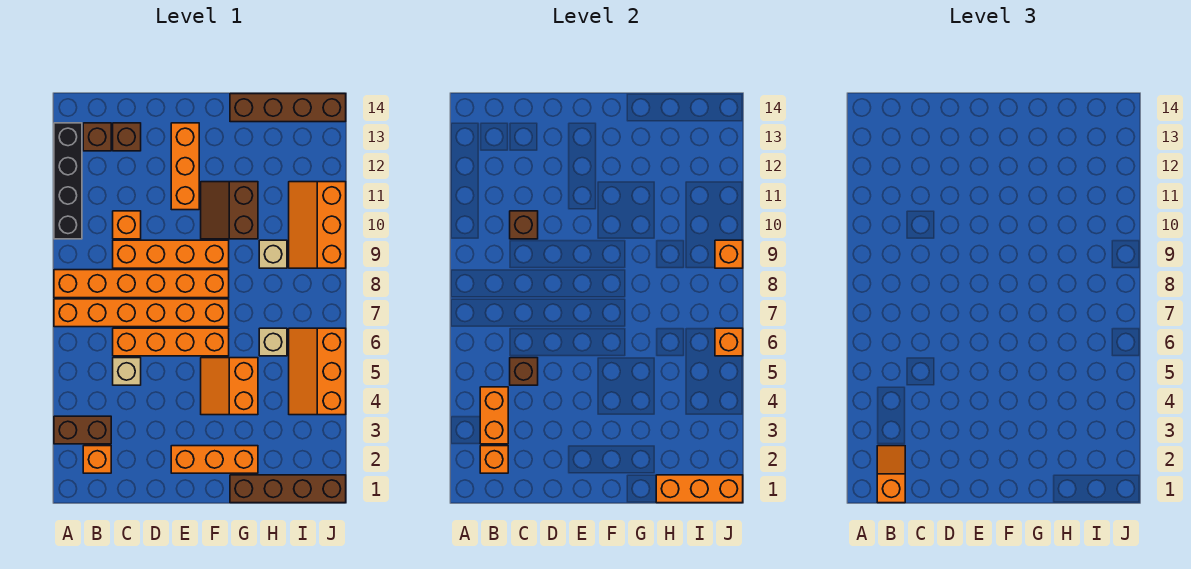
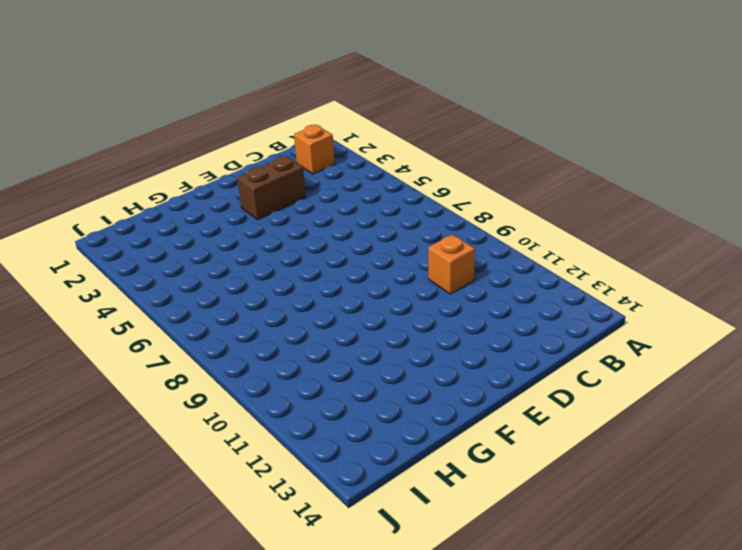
brown 1x2 brick [237,156,306,220] -> brown 1x2 brick moved to [54,416,111,444]
none -> orange 1x6 brick [54,299,229,327]
none -> orange 1x6 brick [54,270,229,298]
none -> black 1x4 brick [54,123,82,239]

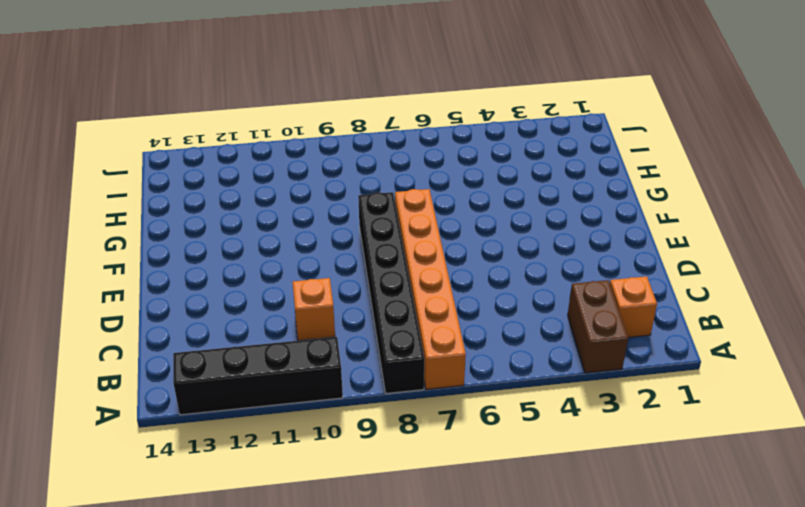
black 1x6 brick [358,192,424,393] -> orange 1x6 brick [54,270,229,298]
none -> brown 1x1 brick [83,123,111,151]
none -> tan 1x1 brick [113,358,141,385]
none -> orange 1x4 brick [113,328,229,356]

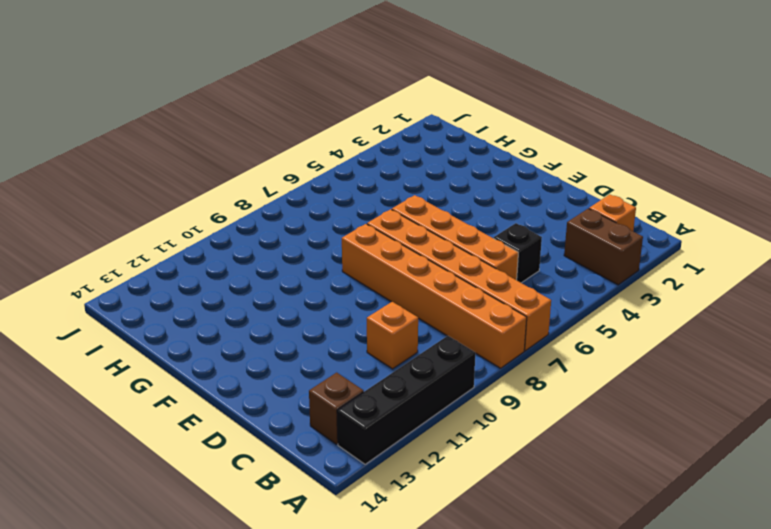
black 1x1 brick [494,223,542,283] -> tan 1x1 brick [113,358,141,385]
none -> orange 1x4 brick [113,240,229,268]
none -> brown 1x1 brick [113,123,141,151]
none -> orange 1x3 brick [171,446,258,473]

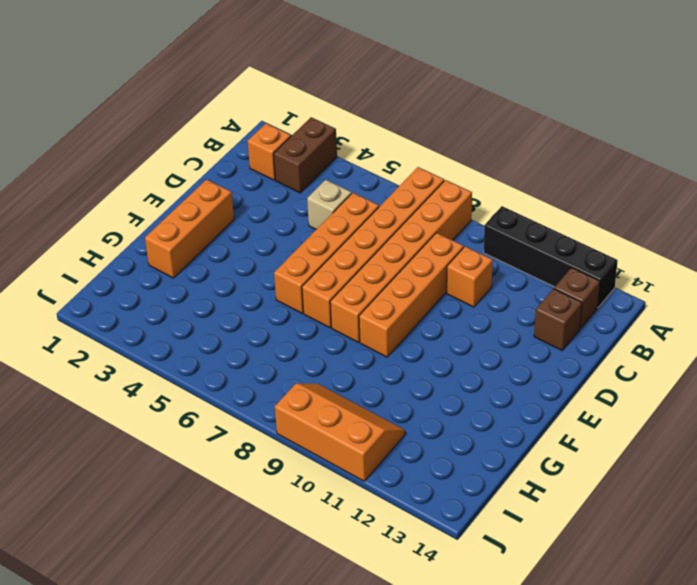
none -> orange 1x3 brick [171,123,199,210]
none -> orange 2x2 slope [201,358,258,415]
none -> brown 2x2 slope [201,182,258,239]

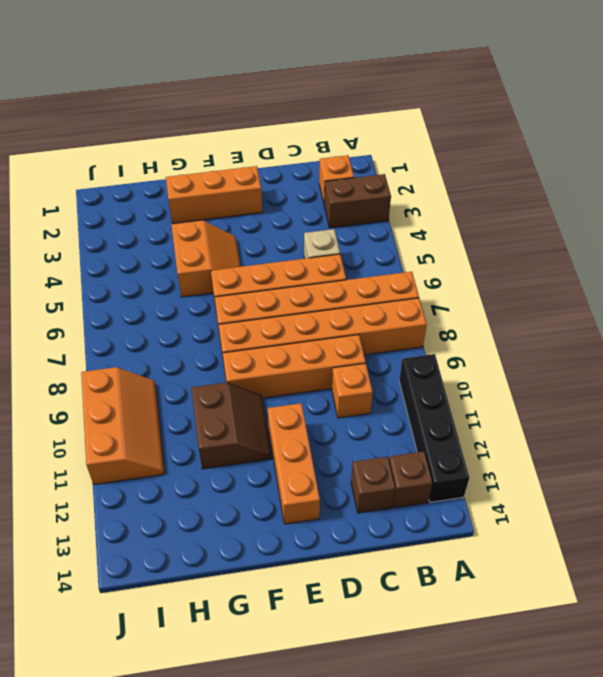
none -> brown 1x4 brick [230,475,346,503]
none -> brown 1x4 brick [230,94,346,122]
none -> tan 1x1 brick [259,328,287,356]

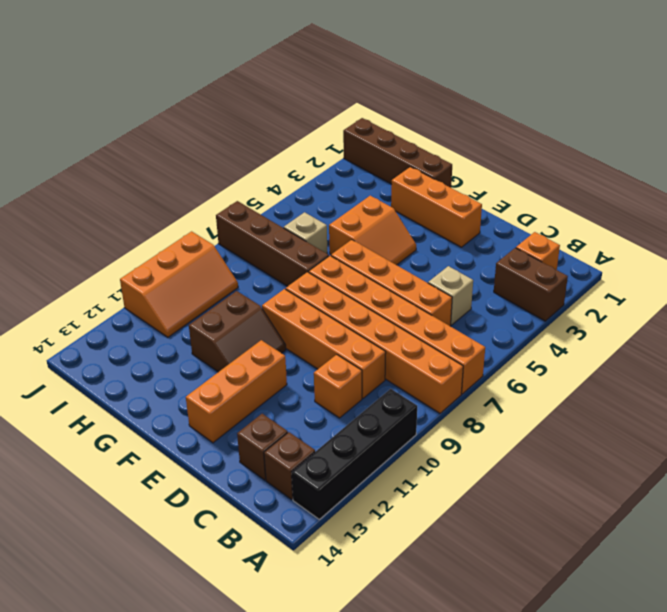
brown 1x4 brick [216,201,329,286] -> brown 1x4 brick moved to [230,94,346,122]
none -> tan 1x1 brick [259,240,287,268]
none -> orange 2x3 slope [289,328,346,415]
none -> orange 1x1 brick [480,446,508,473]

